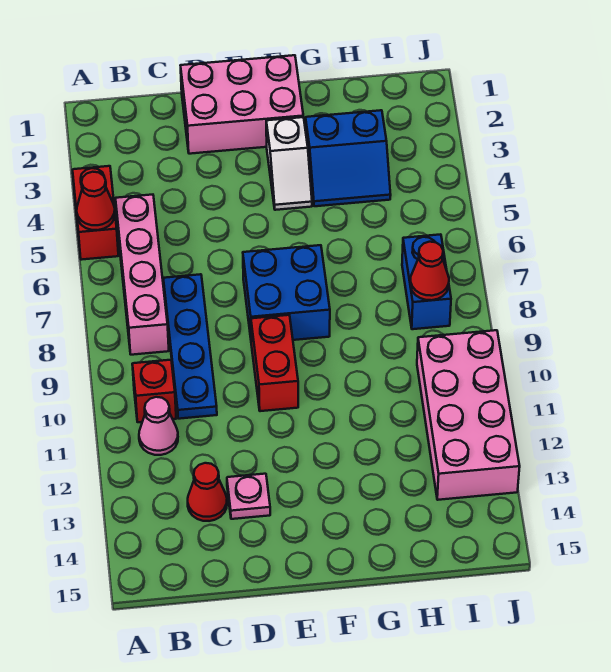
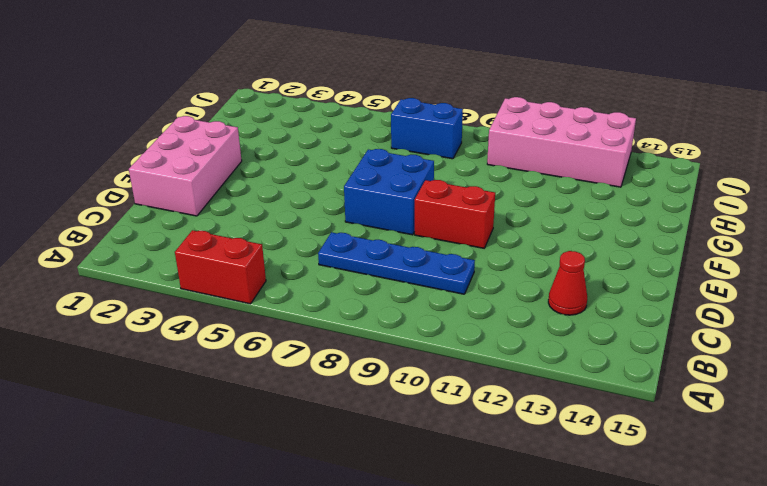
none -> pink 1x4 brick [115,195,169,355]
none -> red 1x1 brick [132,360,176,422]
none -> pink 1x1 cone [139,397,178,455]

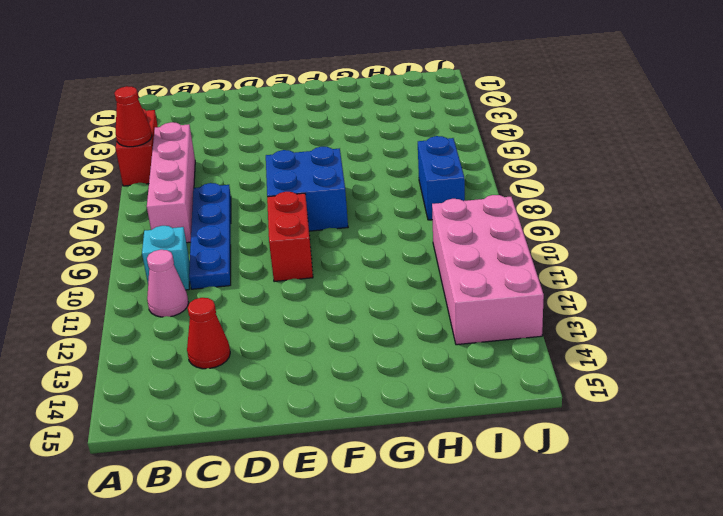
cyan 1x1 brick [142,226,190,290] -> red 1x1 brick [132,360,176,422]
none -> pink 2x3 brick [180,55,303,154]
none -> pink 1x1 plate [227,474,270,519]
none -> white 1x2 slope [266,117,312,210]

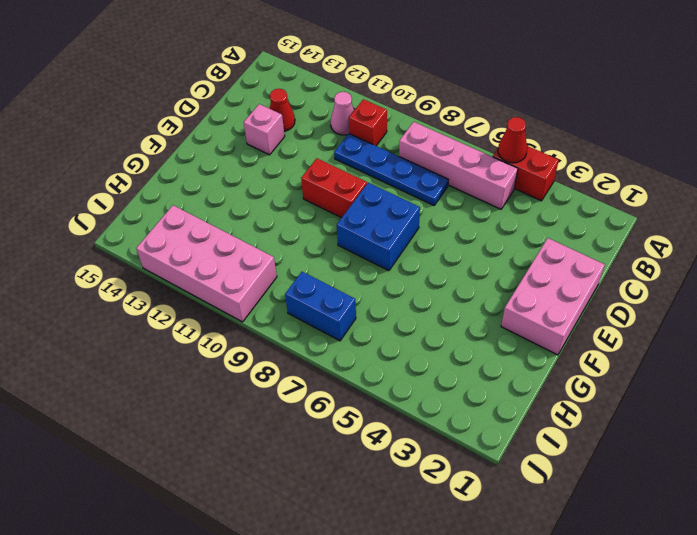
pink 1x1 brick [244,104,285,155] -> pink 1x1 plate [227,474,270,519]
none -> white 1x2 slope [266,117,312,210]
none -> blue 2x2 slope [306,110,391,206]
none -> red 1x1 cone [410,242,449,300]

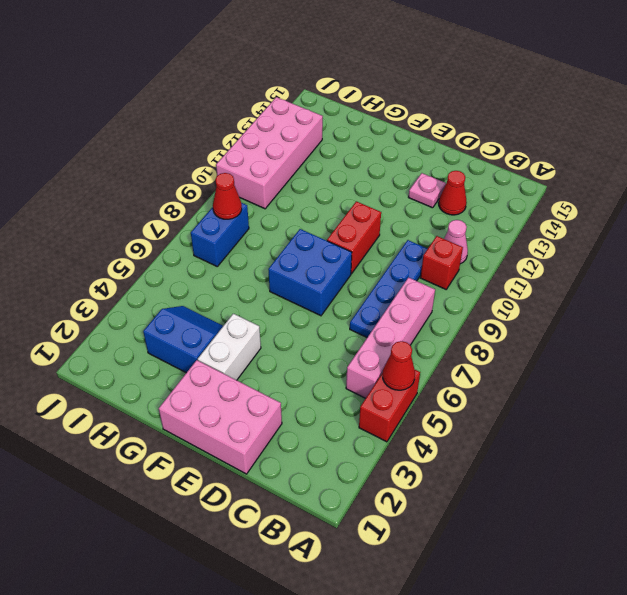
white 1x2 brick [198,314,261,380] -> white 1x2 slope [266,117,312,210]

